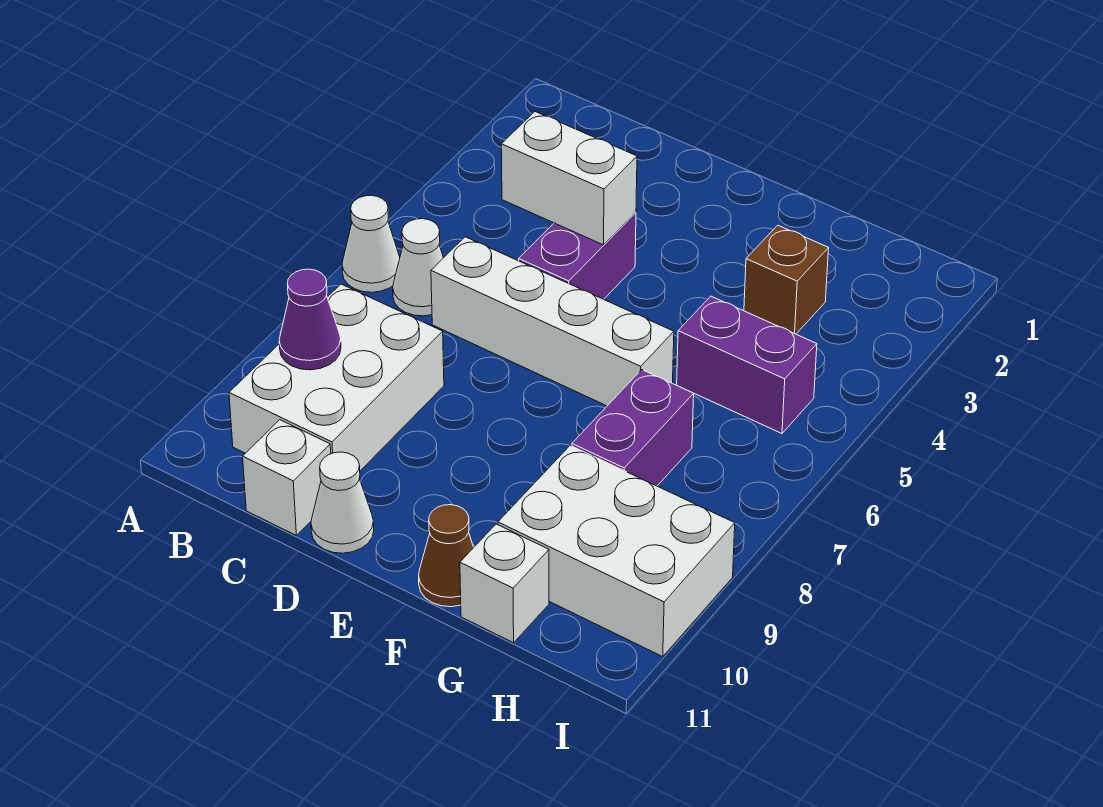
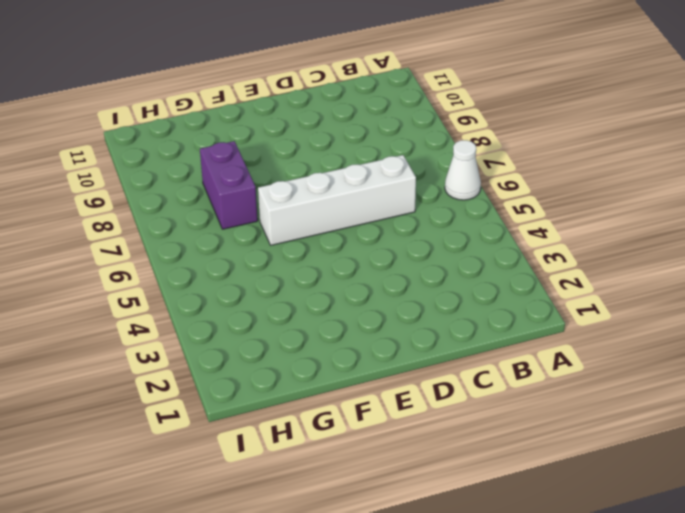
none -> white 1x1 cone [393,219,443,316]
none -> white 2x3 brick [229,284,444,471]
none -> white 1x1 brick [243,420,331,535]

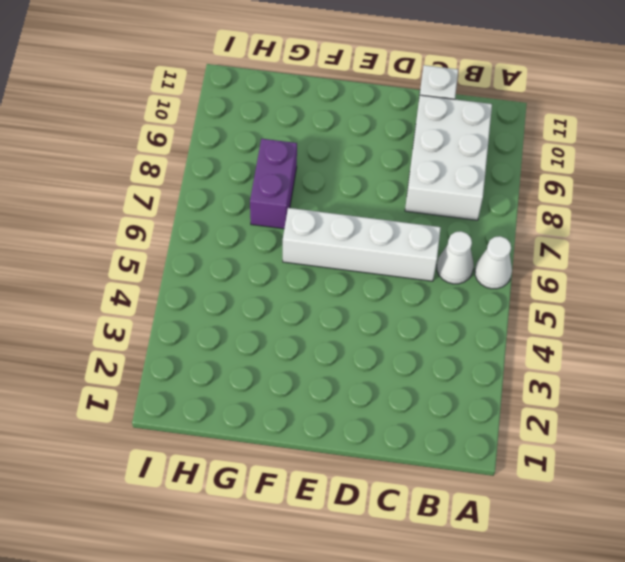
none -> purple 1x2 brick [519,212,636,299]
none -> white 1x1 cone [311,452,374,553]
none -> brown 1x1 cone [419,505,474,607]

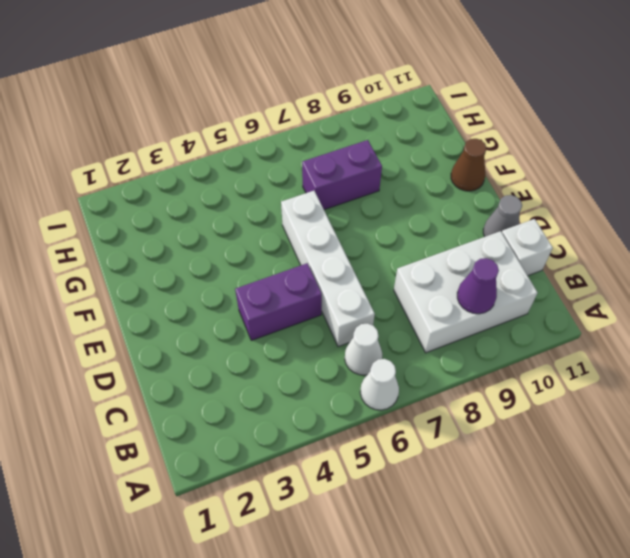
grey 1x1 cone [483,195,522,237] -> white 1x1 cone [311,452,374,553]
none -> brown 1x1 brick [744,225,829,334]
none -> purple 1x2 brick [677,296,817,433]
none -> white 2x3 brick [498,445,735,656]

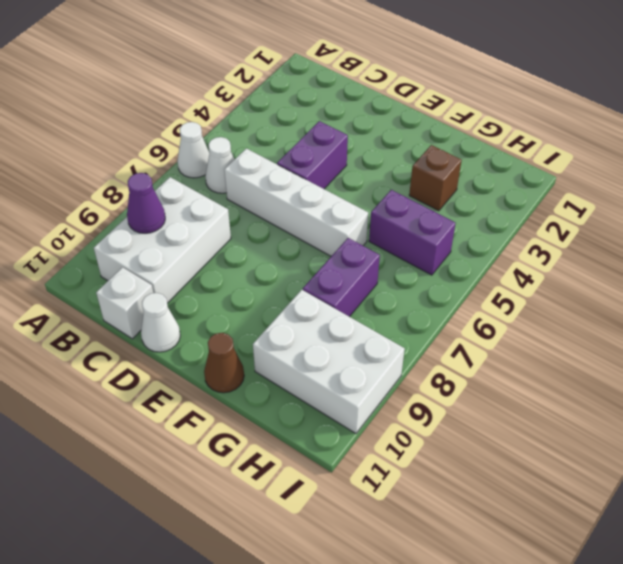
none -> white 1x1 brick [460,524,549,643]
none -> white 1x2 brick [501,112,637,245]

